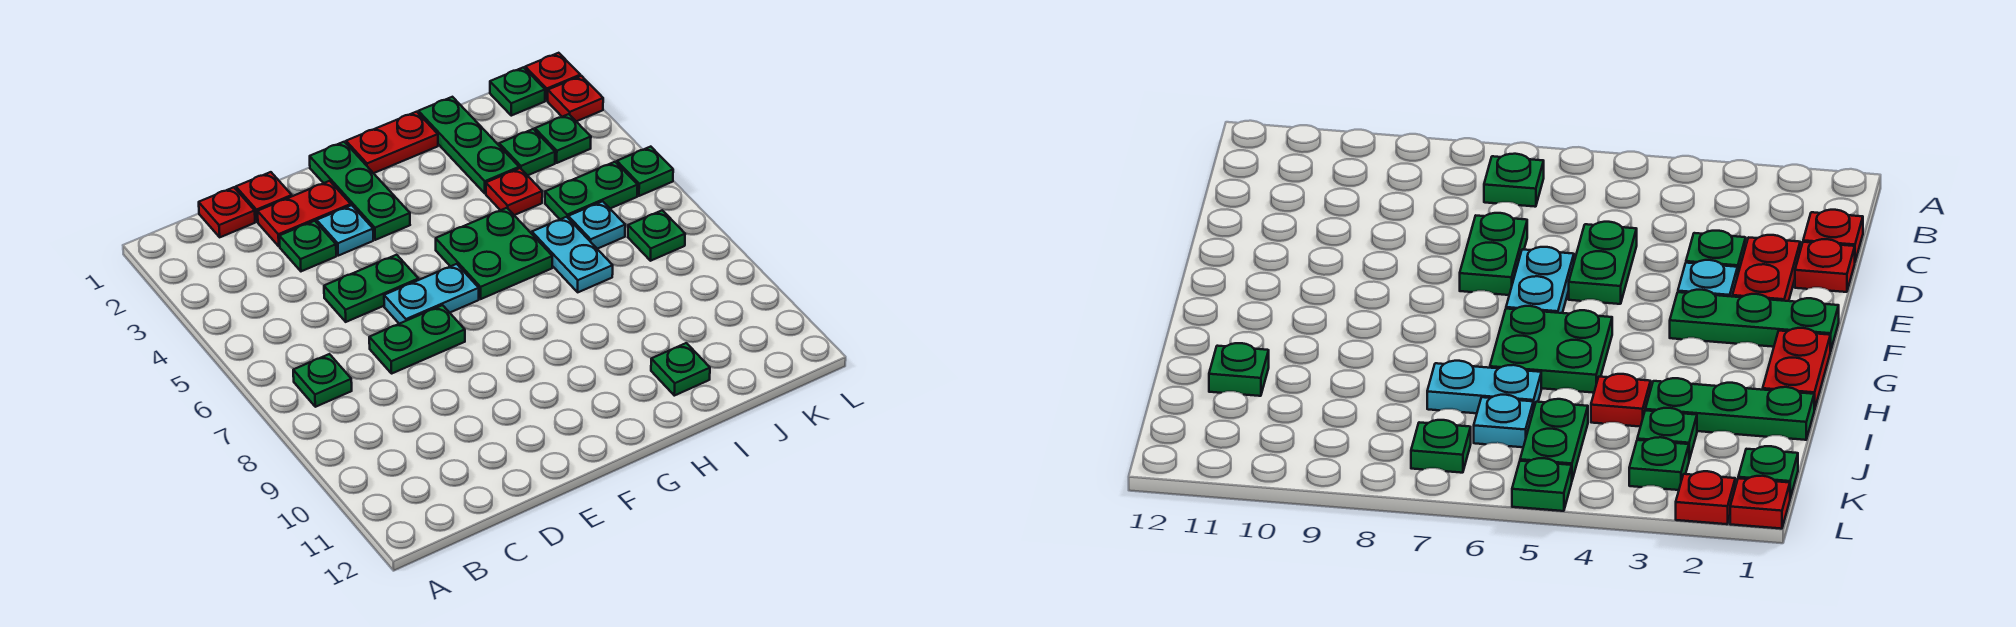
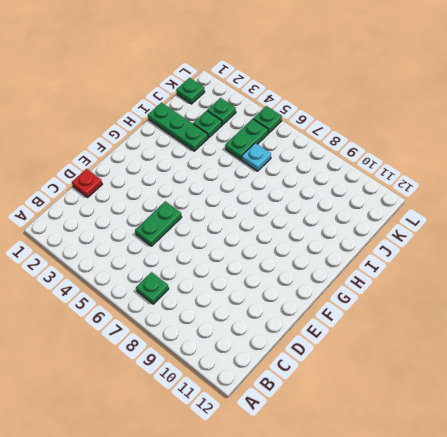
none -> red 1x1 plate [199,187,255,237]
none -> red 1x2 plate [258,181,351,246]
none -> green 1x1 plate [279,221,336,271]

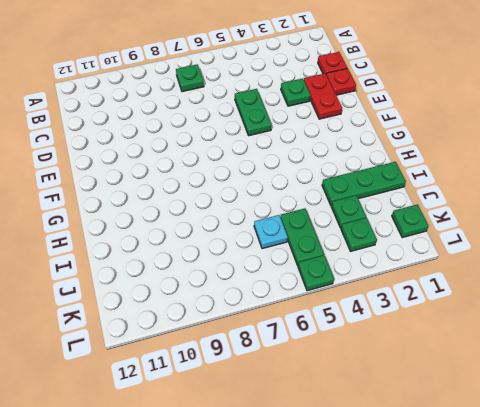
none -> green 1x2 plate [369,305,465,373]
none -> cyan 1x1 plate [317,205,373,256]
none -> cyan 1x2 plate [384,264,479,324]

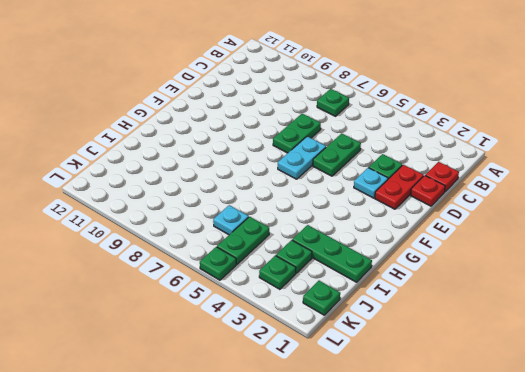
none -> green 1x3 plate [310,142,410,240]
none -> red 1x2 plate [346,112,438,173]
none -> green 2x2 plate [436,208,552,299]

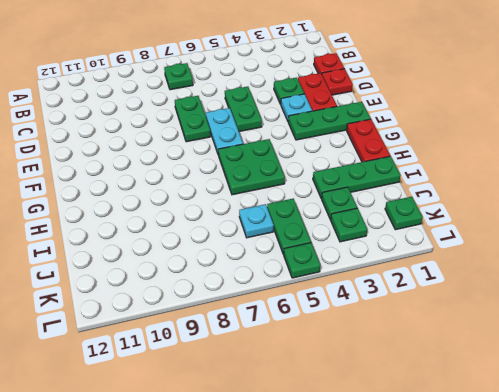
none -> red 1x1 plate [486,168,542,215]
none -> cyan 1x2 plate [532,217,613,292]
none -> green 1x1 plate [651,343,710,396]

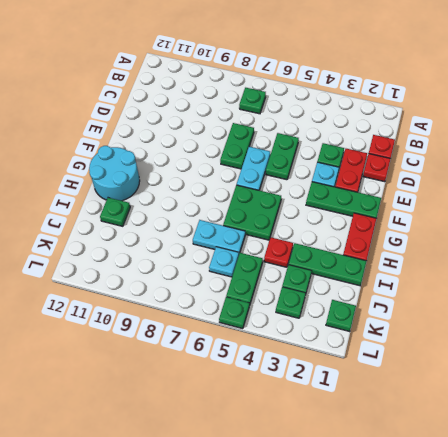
cyan 2x2 round brick [89,146,140,201] -> none
none -> green 1x1 plate [628,210,685,261]
none -> red 1x1 plate [525,53,580,101]
none -> red 1x1 plate [548,76,603,121]

